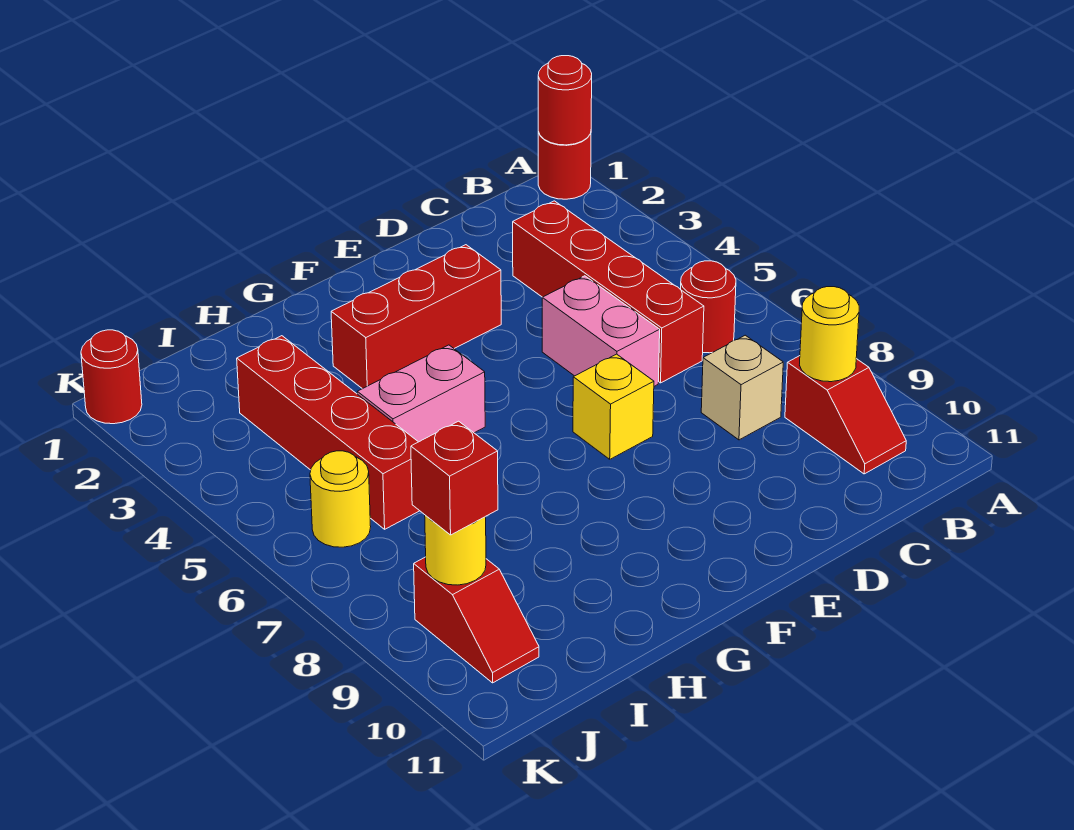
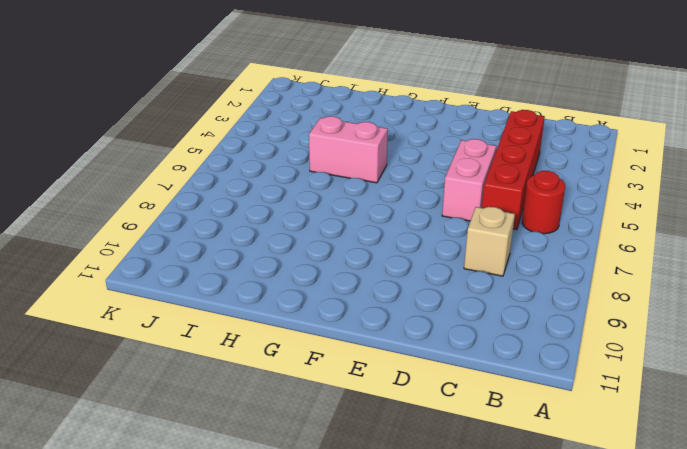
none -> red 1x1 round brick [538,132,591,199]
none -> red 1x2 slope [785,356,906,474]
none -> red 1x3 brick [331,245,501,389]

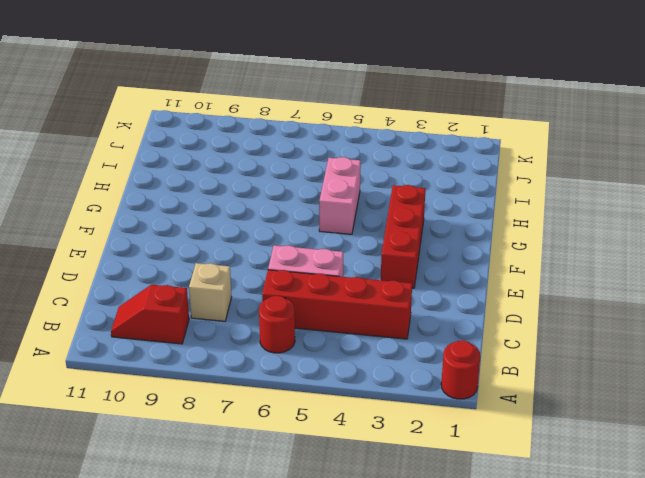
none -> yellow 1x1 brick [573,354,654,459]
none -> red 1x4 brick [237,336,419,529]
none -> yellow 1x1 round brick [310,451,371,547]

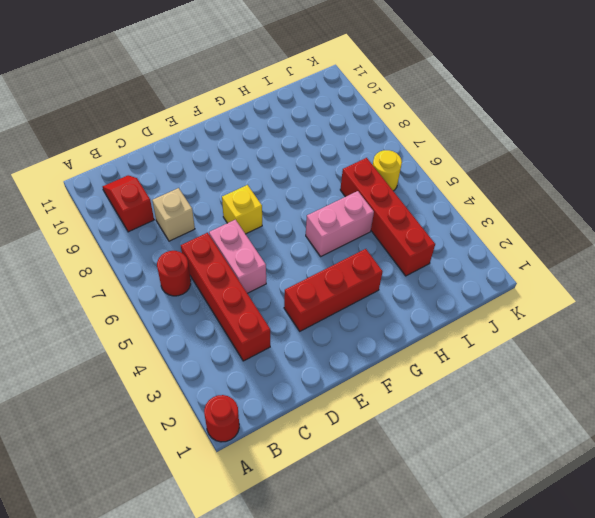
none -> red 1x2 slope [414,557,539,683]
none -> red 1x1 round brick [81,330,142,424]
none -> red 1x1 round brick [538,56,592,145]

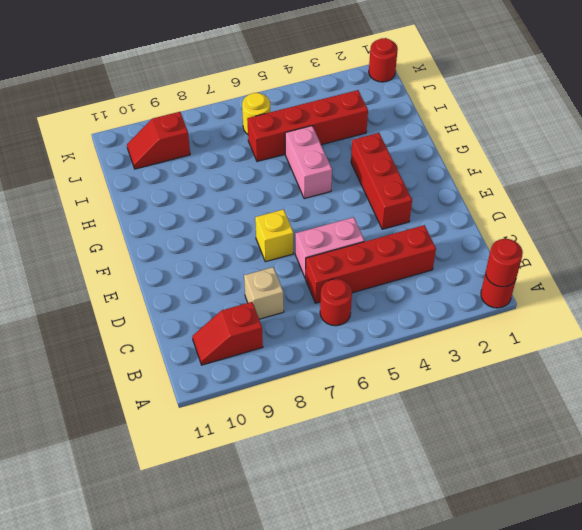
none -> yellow 1x1 round brick [800,287,859,382]
none -> yellow 1x1 round brick [425,515,486,585]
none -> red 1x1 brick [411,421,498,535]

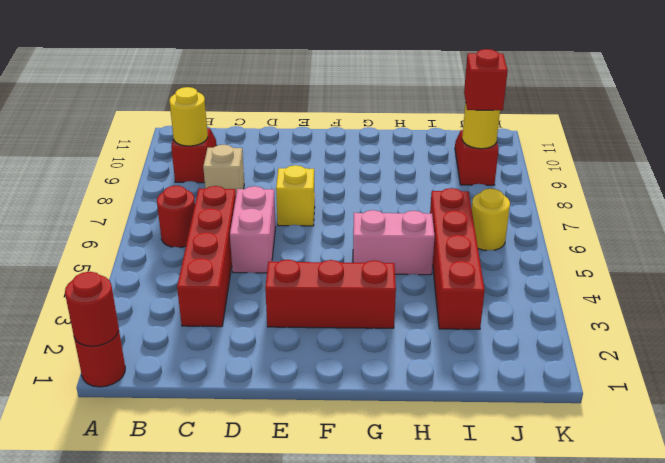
none -> red 1x1 round brick [81,330,142,424]

